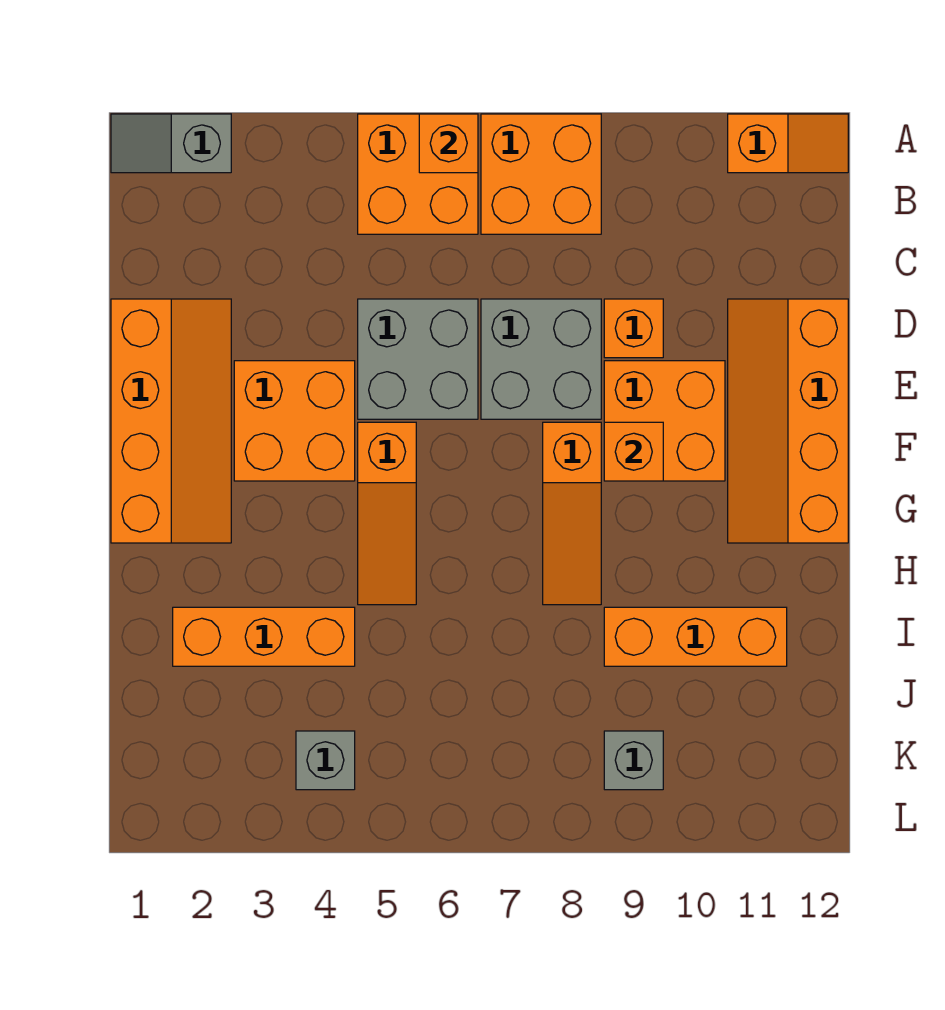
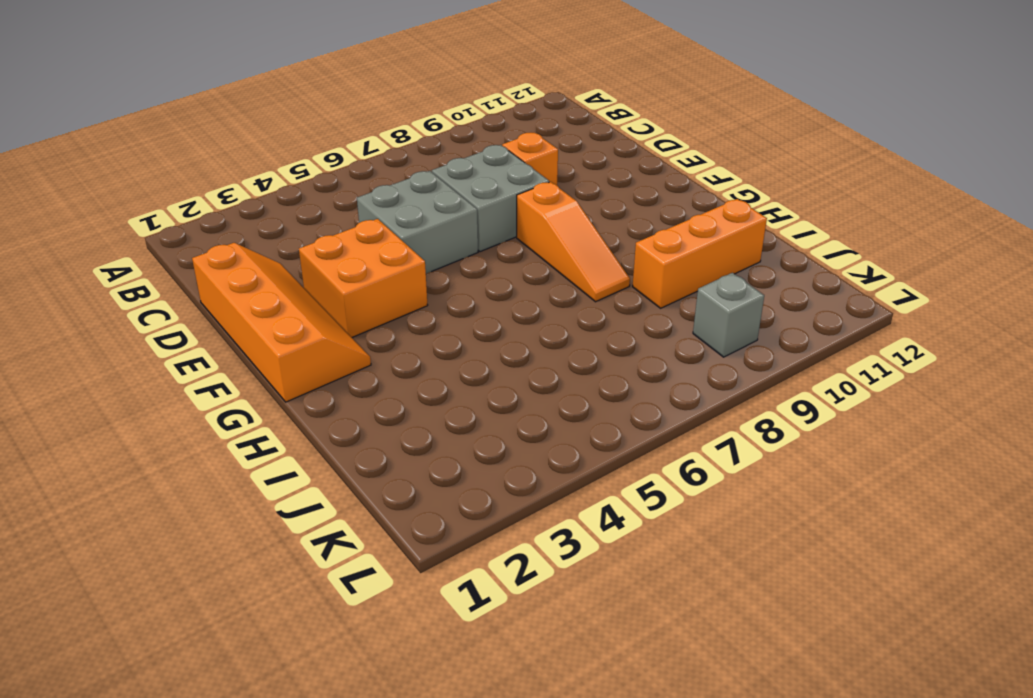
none -> grey 1x2 slope [111,114,231,173]
none -> orange 2x2 brick [358,114,478,234]
none -> orange 2x2 brick [481,114,601,234]

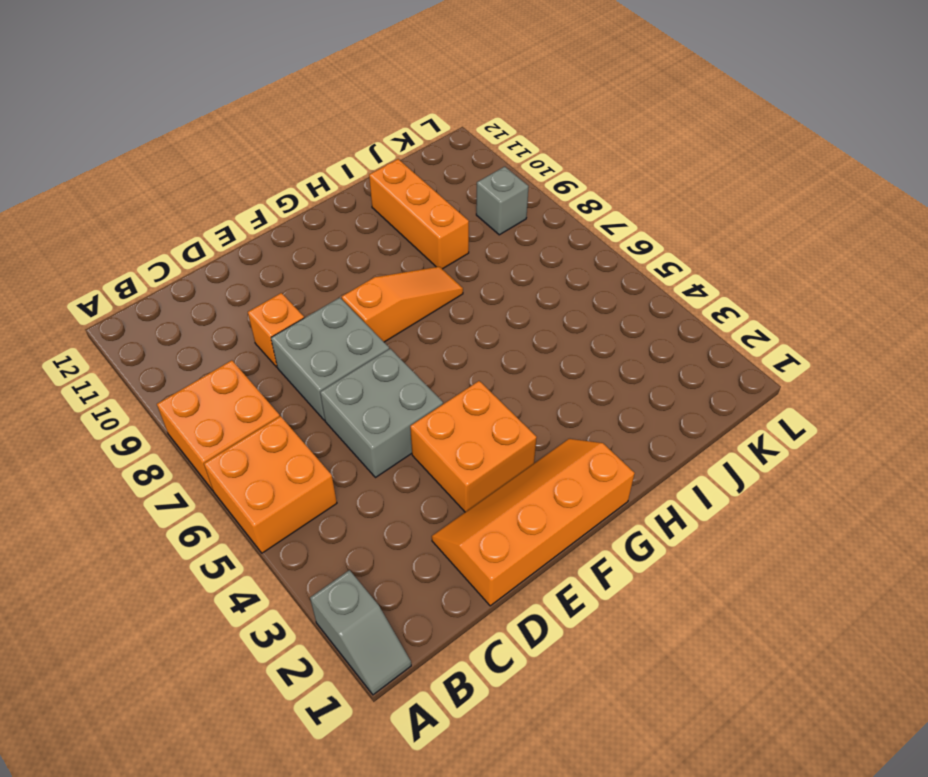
none -> orange 1x2 slope [728,114,848,173]
none -> orange 2x4 slope [728,299,848,543]
none -> orange 2x2 brick [604,361,725,481]

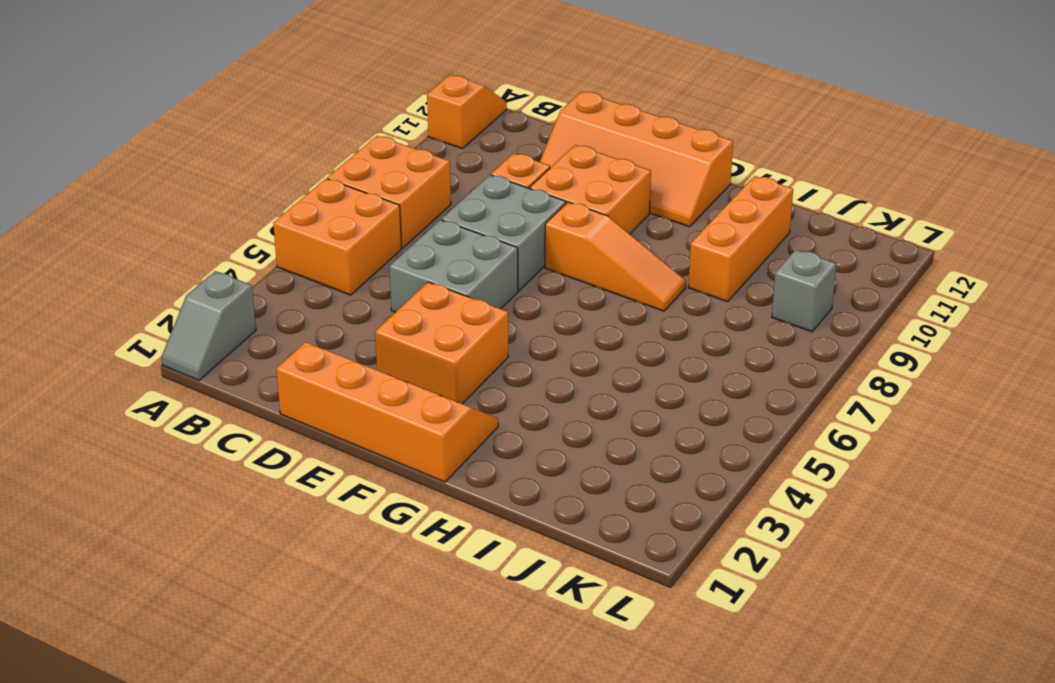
none -> orange 1x3 slope [358,422,416,605]
none -> orange 1x3 brick [173,607,355,666]
none -> grey 1x1 brick [296,731,355,790]

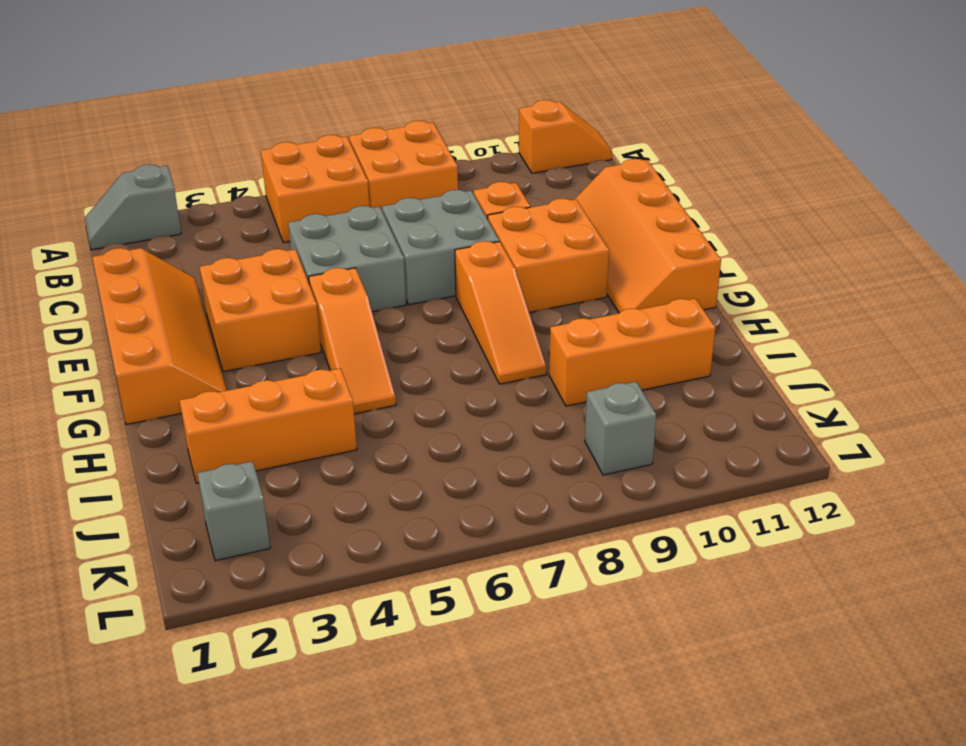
grey 1x1 brick [197,461,270,561] -> grey 1x1 brick moved to [296,731,355,790]
none -> orange 1x1 brick [419,114,478,173]
none -> orange 1x1 brick [604,422,663,481]

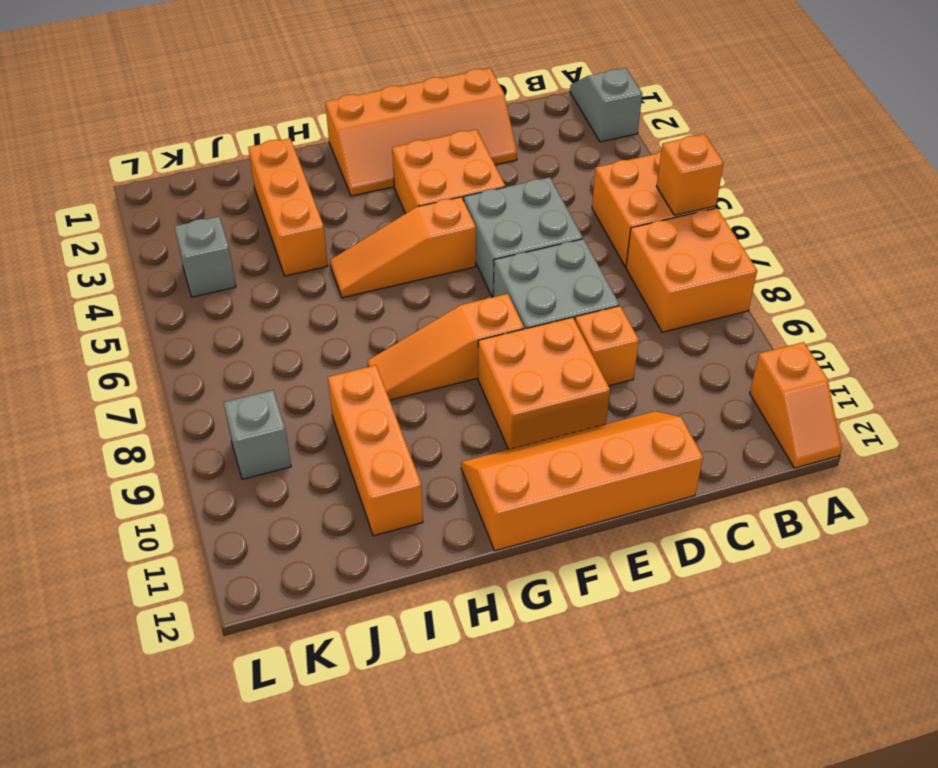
none -> orange 1x1 brick [604,422,663,481]

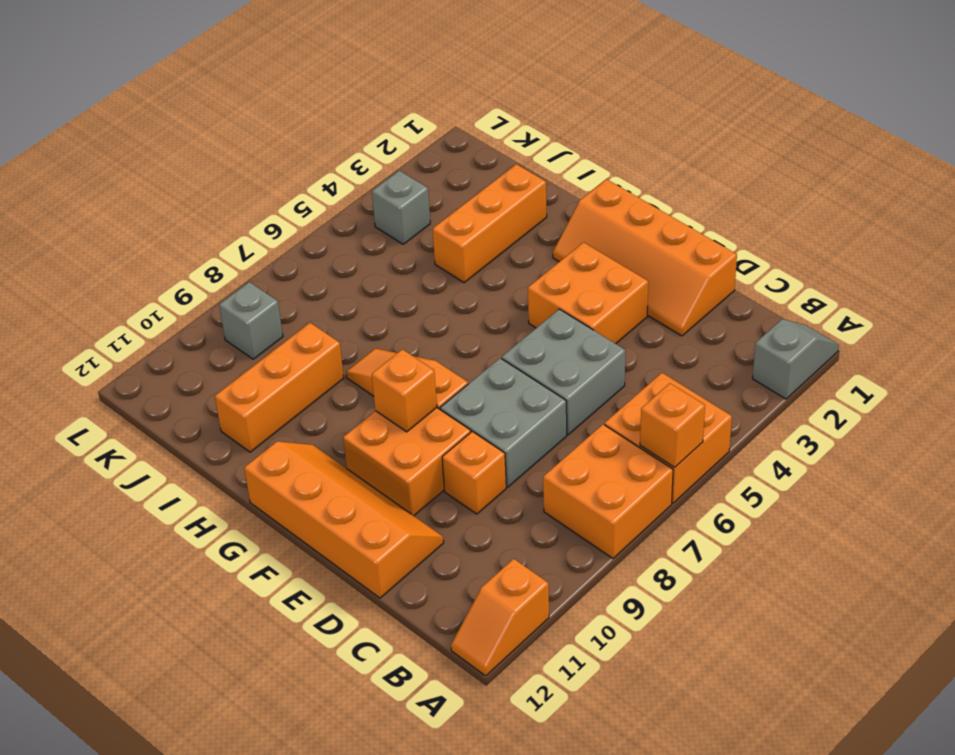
none -> orange 1x3 slope [358,422,416,605]

